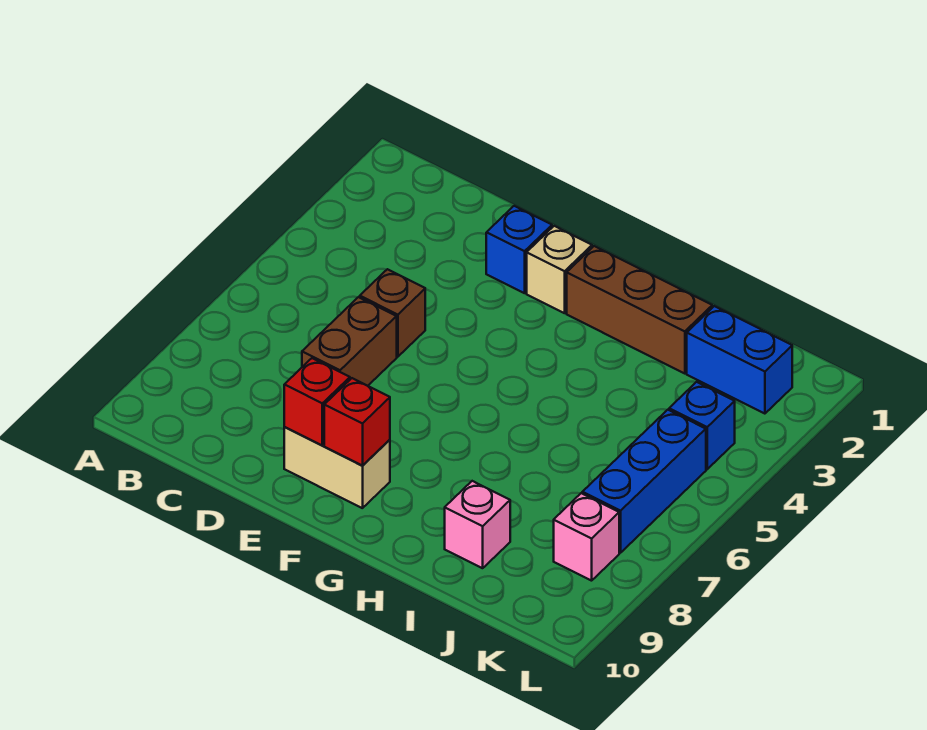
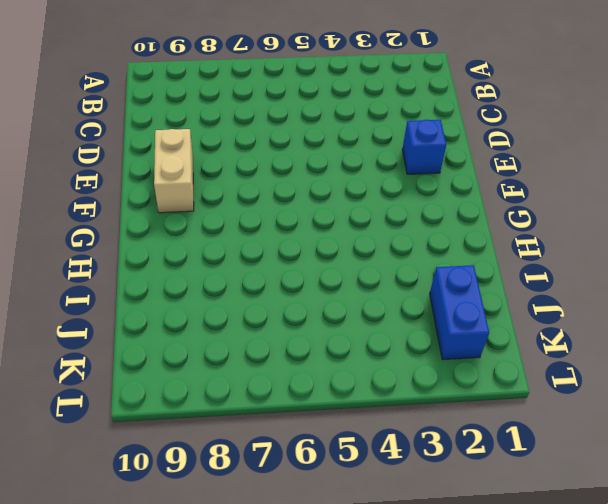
none -> brown 1x1 brick [360,269,425,357]
none -> brown 1x2 brick [302,297,397,386]
none -> tan 1x1 brick [527,226,592,313]

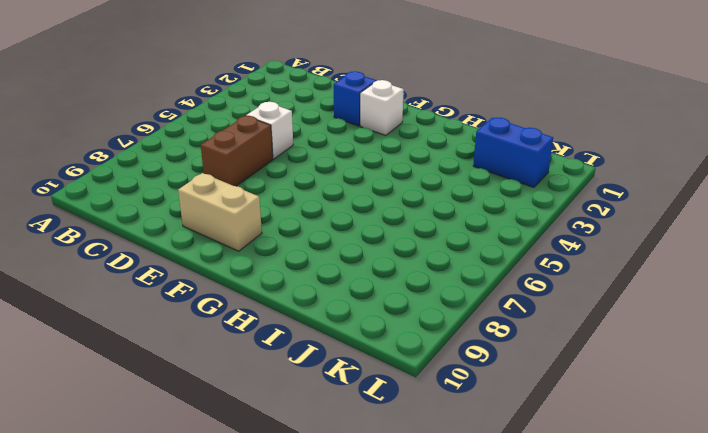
white 1x1 brick [246,102,293,159] -> brown 1x1 brick [360,269,425,357]
white 1x1 brick [360,80,404,135] -> tan 1x1 brick [527,226,592,313]
none -> brown 1x3 brick [567,246,712,374]
none -> pink 1x1 brick [445,481,510,568]
none -> blue 1x1 brick [669,382,735,469]

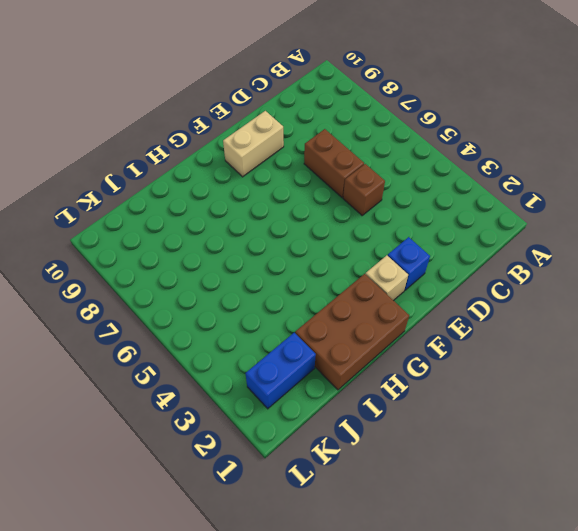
brown 2x3 brick [295,274,409,390] -> brown 1x3 brick [567,246,712,374]
none -> pink 1x1 brick [445,481,510,568]
none -> blue 1x1 brick [669,382,735,469]
none -> blue 1x3 brick [582,410,706,553]

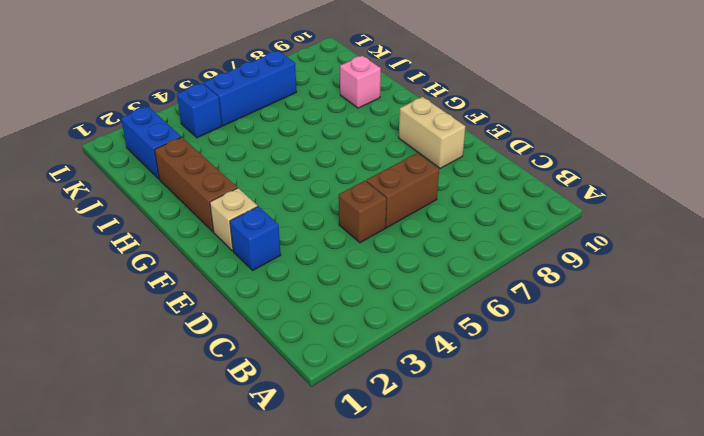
none -> pink 1x1 brick [554,493,619,581]
none -> red 1x1 brick [284,358,350,445]
none -> red 1x1 brick [324,378,390,466]

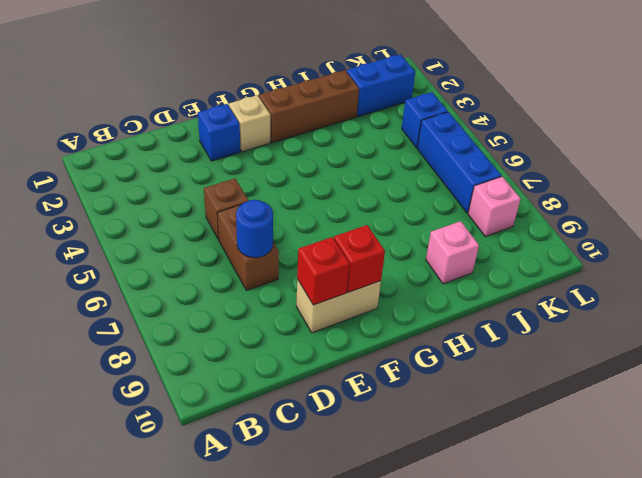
blue 1x1 round brick [236,200,273,258] -> none

